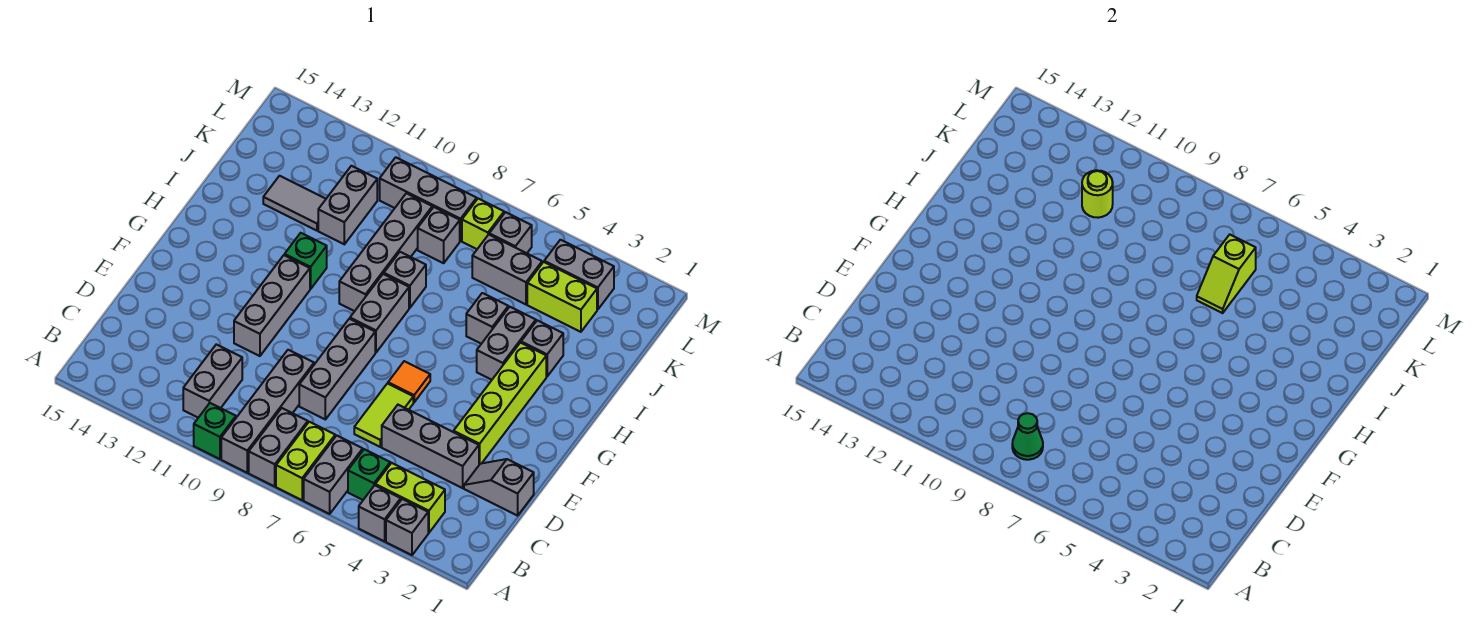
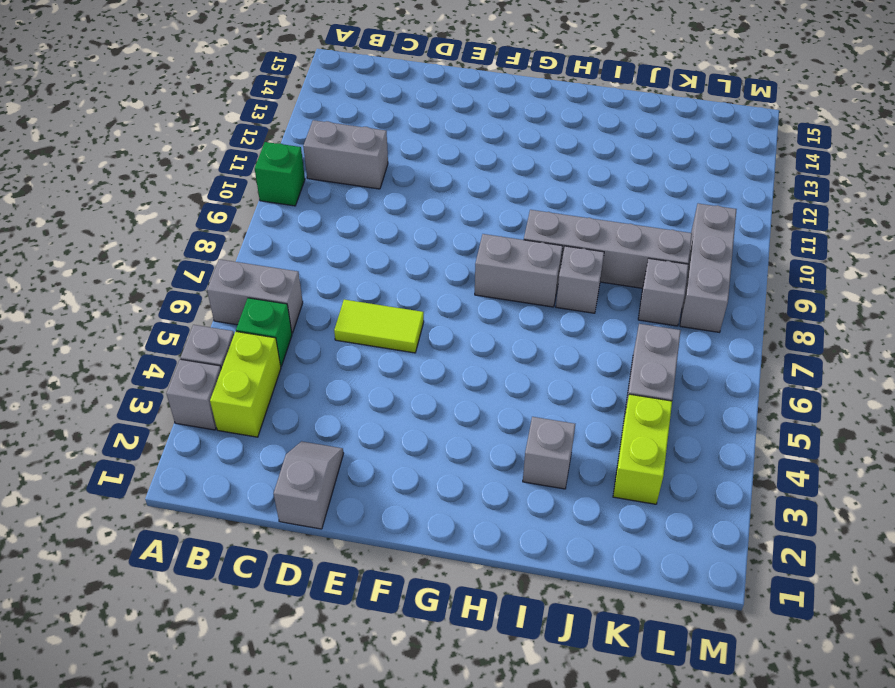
none -> lime 1x2 brick [276,422,335,500]
none -> grey 1x2 brick [249,408,308,486]
none -> grey 1x4 brick [221,350,314,473]
none -> grey 1x3 brick [382,405,479,488]

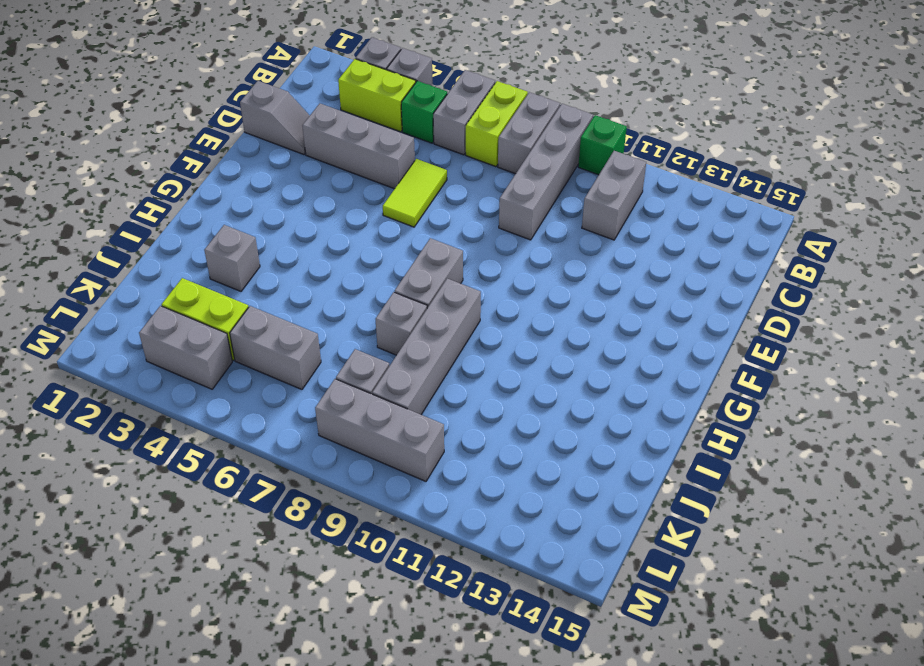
none -> grey 1x3 brick [299,319,375,419]
none -> lime 1x4 brick [454,343,546,465]
none -> grey 1x3 brick [234,255,310,356]
none -> orange 1x1 tile [388,361,430,402]

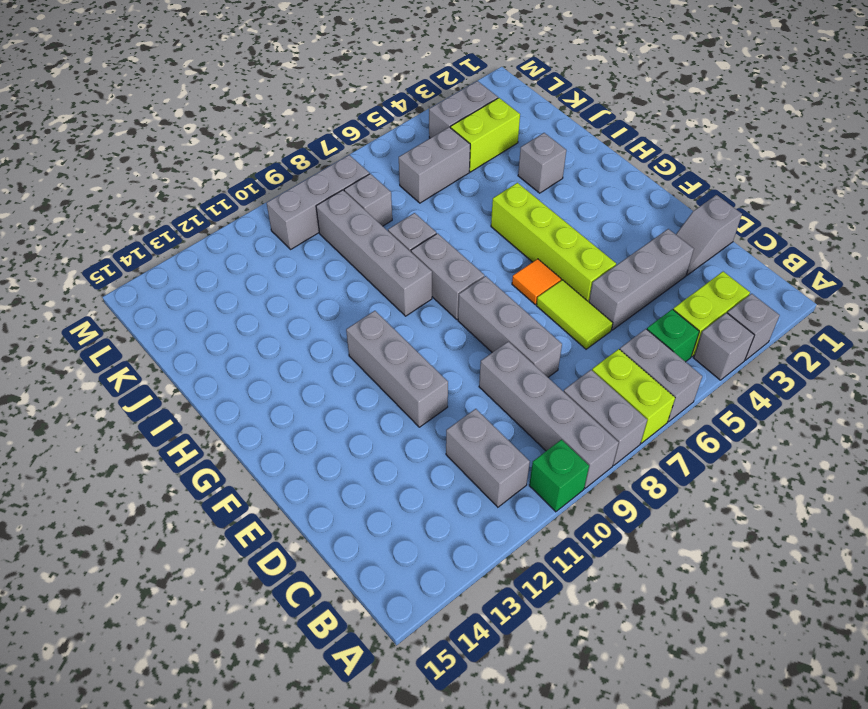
lime 1x4 brick [491,183,616,302] -> lime 1x4 brick moved to [454,343,546,465]
none -> grey 1x2 brick [477,307,536,380]
none -> green 1x1 brick [285,233,327,289]
none -> grey 1x1 brick [466,293,508,344]
none -> grey 1x2 brick [318,166,377,244]

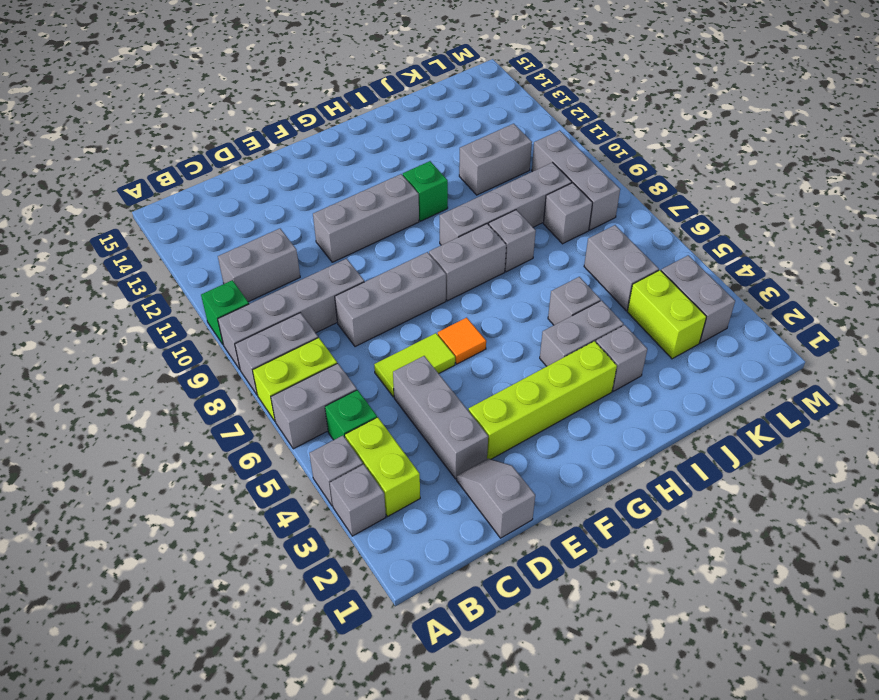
none -> grey 1x2 tile [263,176,326,231]
none -> grey 1x1 brick [489,212,532,253]
none -> lime 1x1 brick [462,199,504,249]
none -> green 1x1 cone [1012,413,1043,460]

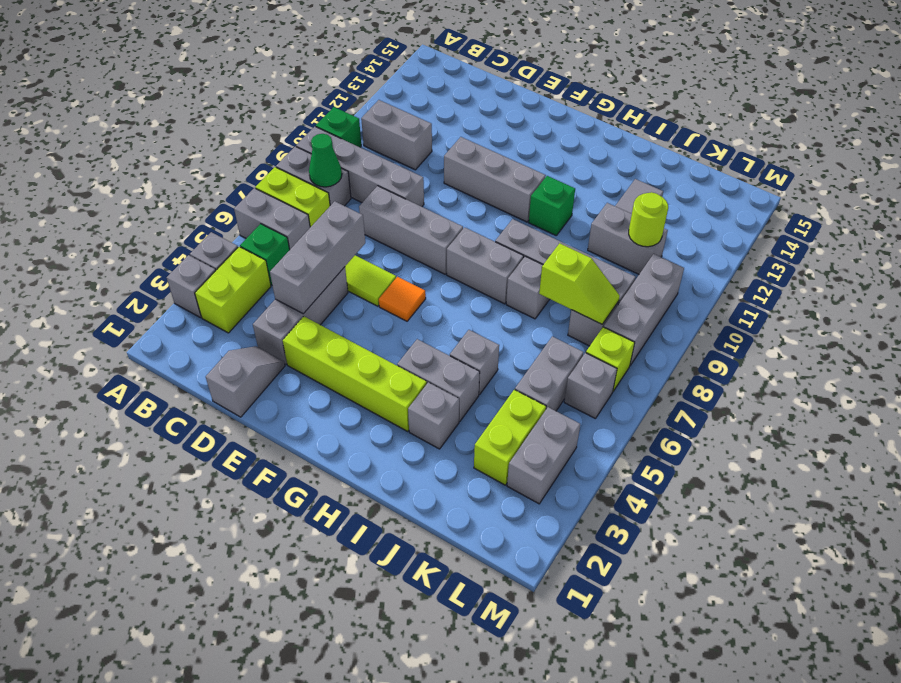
grey 1x3 brick [270,201,365,314] -> none
lime 1x2 slope [539,243,620,324] -> lime 1x2 slope turned to [1197,235,1256,313]

